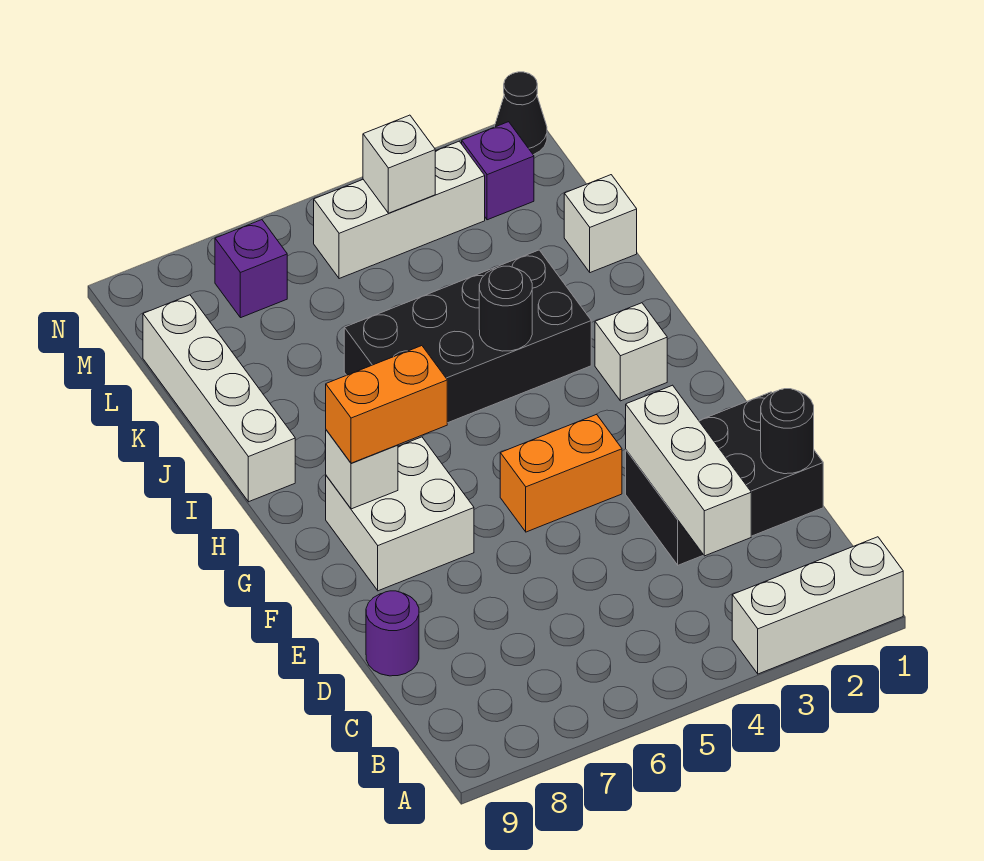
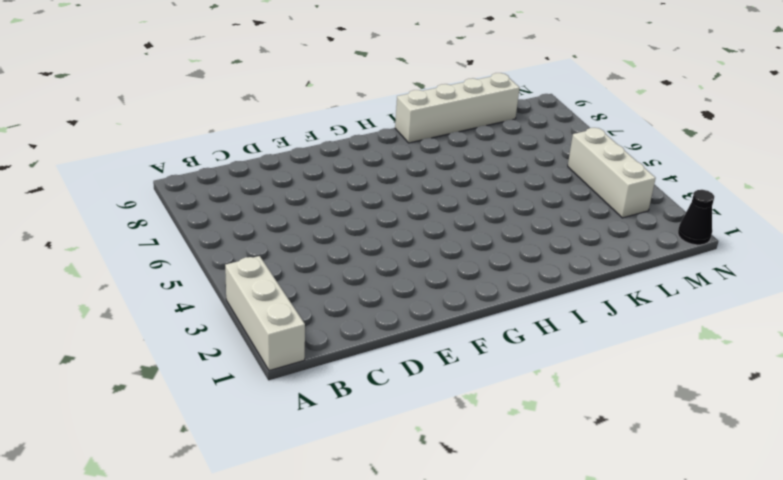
none -> black 2x3 brick [626,392,823,565]
none -> purple 1x1 round brick [366,591,419,676]
none -> orange 1x2 brick [500,414,622,532]

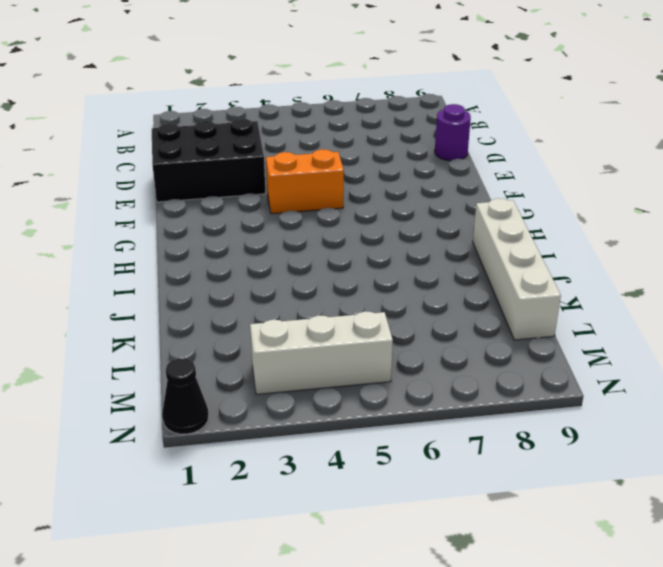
none -> white 1x3 brick [732,537,903,674]
none -> white 2x2 brick [326,437,474,591]
none -> white 1x1 brick [595,303,667,401]

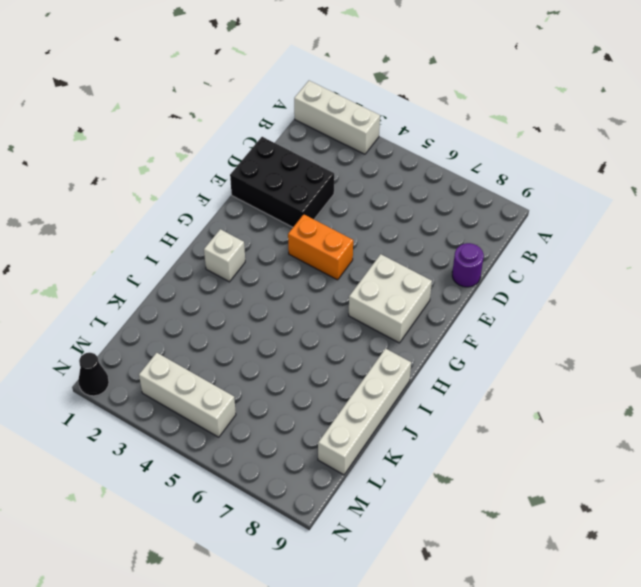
none -> black 2x4 brick [344,250,591,423]
none -> white 1x1 brick [564,175,637,273]
none -> purple 1x1 brick [462,122,534,220]

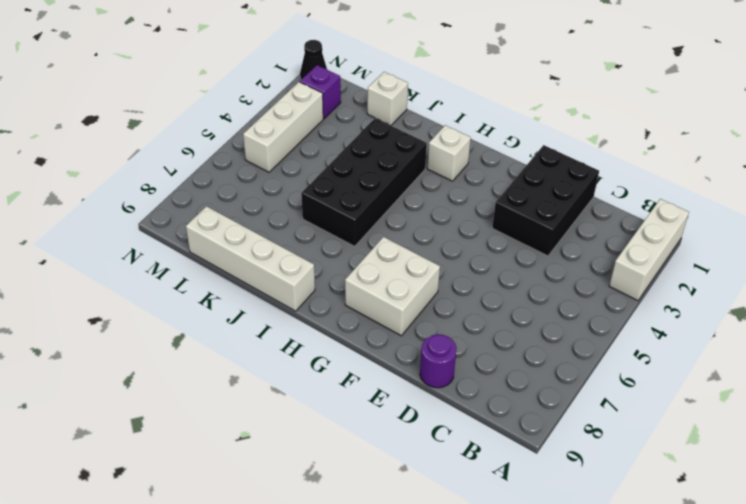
none -> orange 1x2 brick [500,414,622,532]
none -> purple 1x1 brick [215,220,287,318]
none -> white 1x3 brick [626,385,751,556]

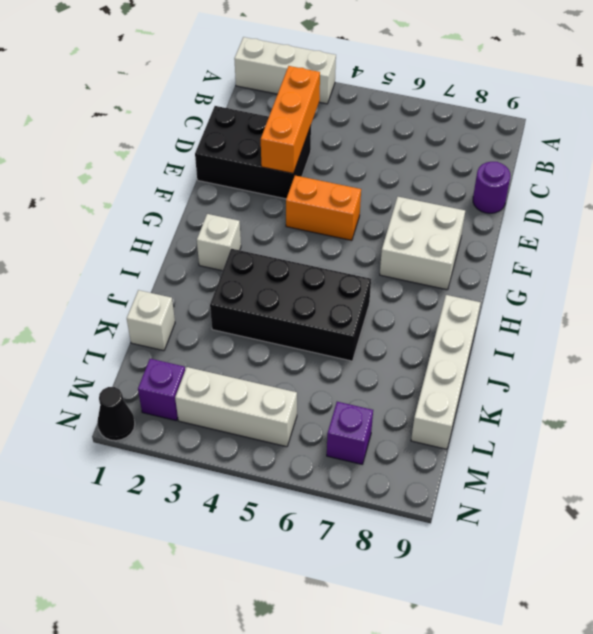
orange 1x3 brick [261,66,320,173] -> white 1x3 brick [626,385,751,556]
none -> black 1x1 round brick [761,389,814,474]
none -> white 1x1 brick [326,430,398,509]
none -> black 1x1 round brick [479,266,532,351]

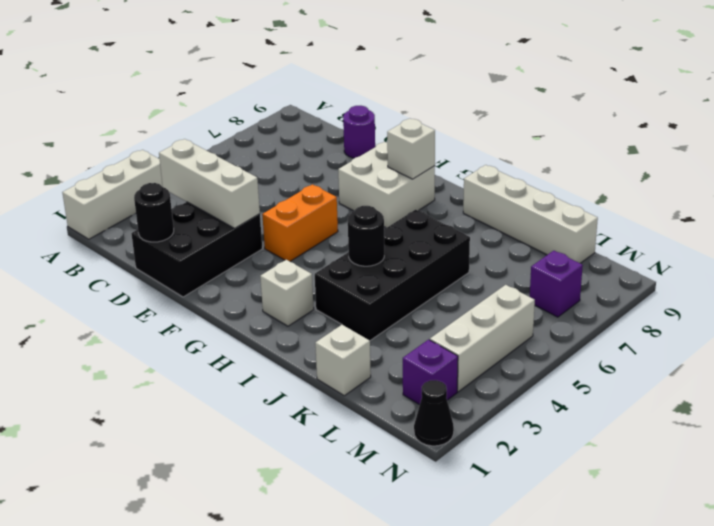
none -> white 1x1 brick [363,115,435,213]
none -> orange 1x2 brick [326,346,447,463]

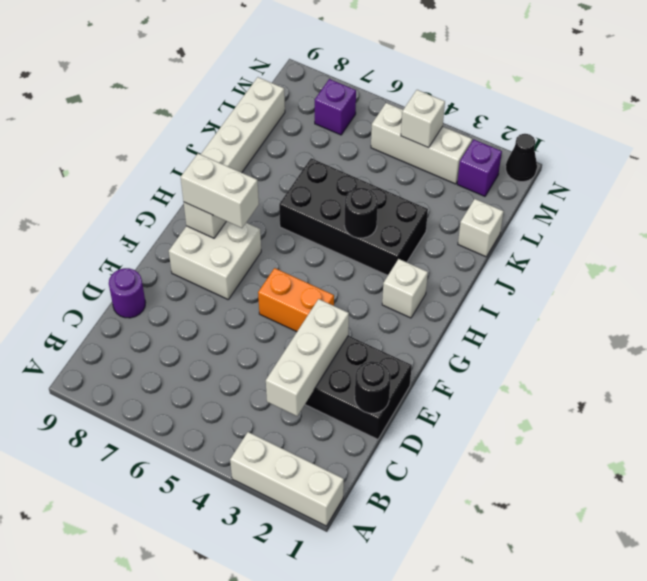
white 1x2 brick [181,154,259,228] -> orange 1x2 brick [326,346,447,463]

